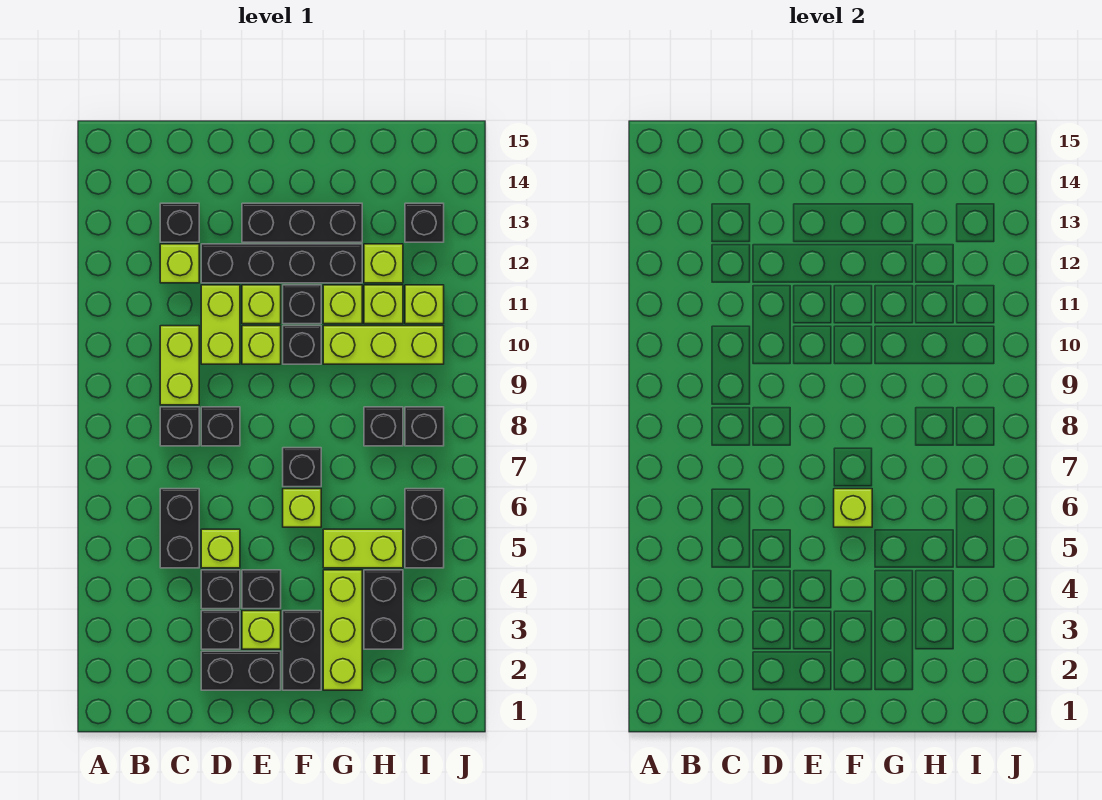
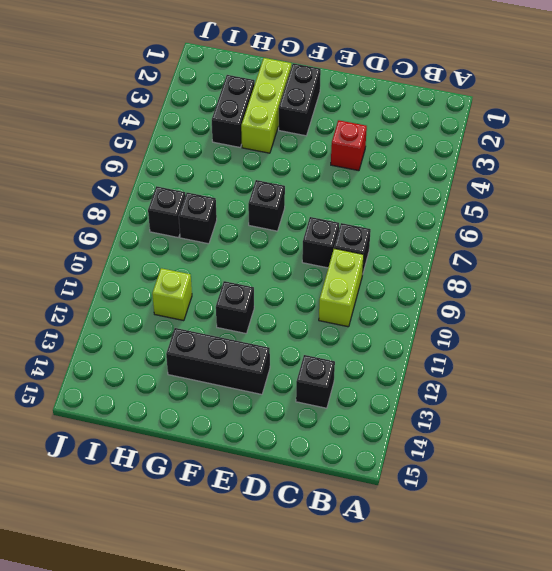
red 1x1 brick [331,120,367,171] -> black 1x1 brick [201,570,240,609]
none -> black 1x2 brick [160,489,199,568]
none -> lime 1x1 brick [160,244,199,283]
none -> black 1x2 brick [201,651,281,690]
none -> black 1x1 brick [201,611,240,649]

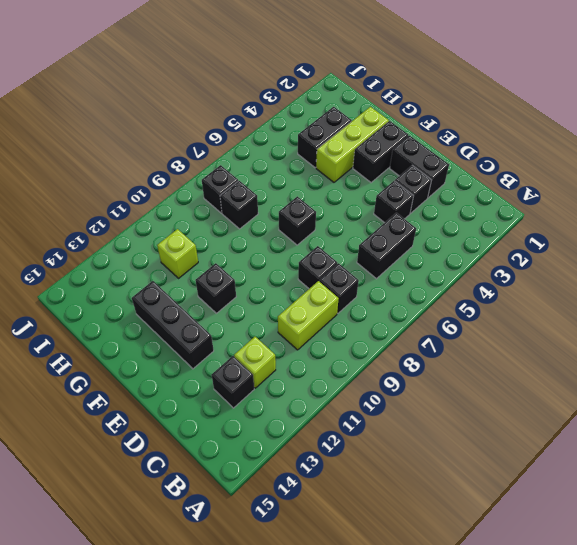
none -> lime 1x1 brick [201,529,240,568]
none -> lime 1x2 brick [201,285,240,364]
none -> black 1x4 brick [201,244,362,283]
none -> lime 1x1 brick [242,611,281,649]

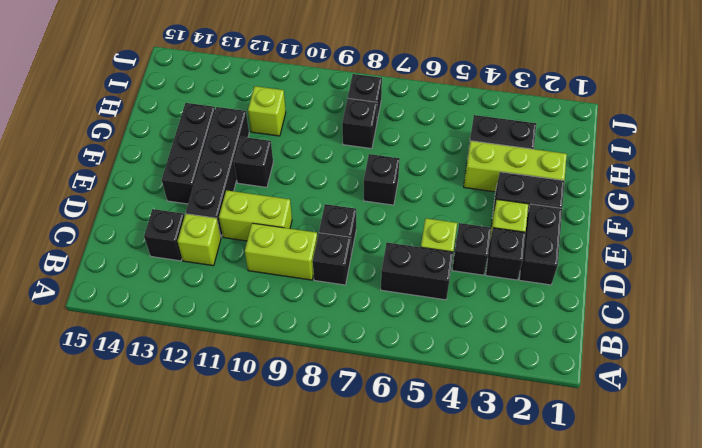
none -> black 1x1 brick [242,570,281,609]
none -> lime 1x1 brick [242,326,281,364]
none -> lime 1x1 brick [242,285,281,324]
none -> lime 1x1 brick [283,489,321,527]

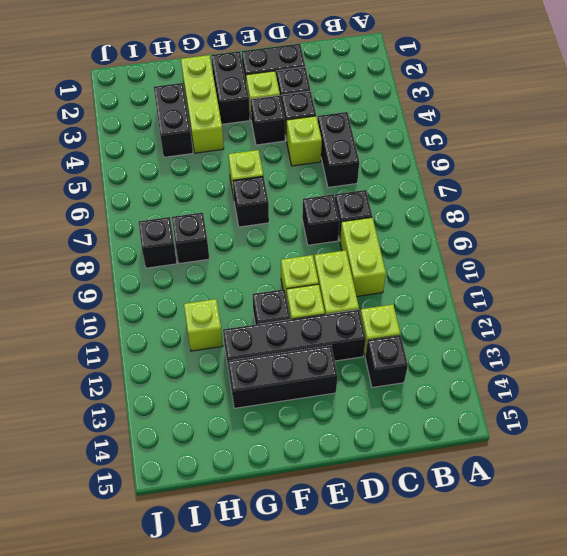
none -> black 1x1 brick [283,326,321,364]
none -> lime 1x2 brick [323,529,403,568]
none -> lime 1x3 brick [323,326,444,364]
none -> lime 1x1 brick [323,285,362,324]

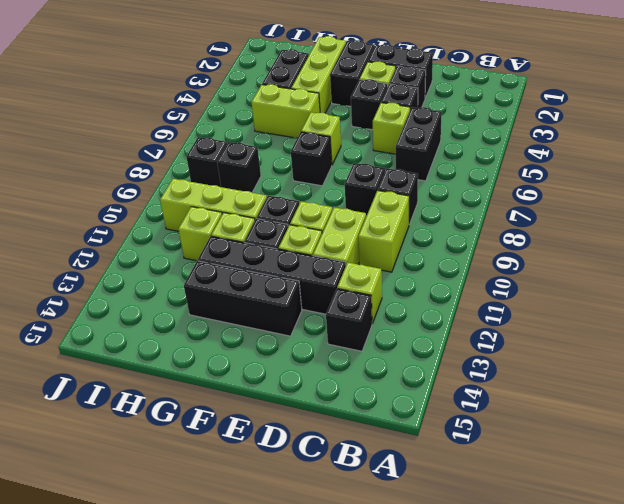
none -> lime 1x1 brick [364,244,403,283]
none -> black 1x2 brick [405,489,444,568]
none -> lime 1x1 brick [405,285,444,324]
none -> black 1x1 brick [405,203,444,242]

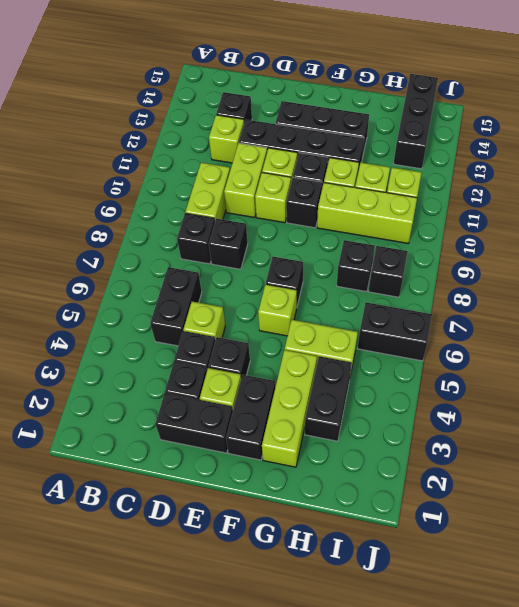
black 1x2 brick [357,302,432,361] -> black 1x2 brick turned to [405,489,444,568]
black 1x3 brick [394,74,438,169] -> black 1x1 brick [405,203,444,242]
none -> lime 1x1 brick [364,244,403,283]
none -> lime 1x1 brick [834,489,872,527]

